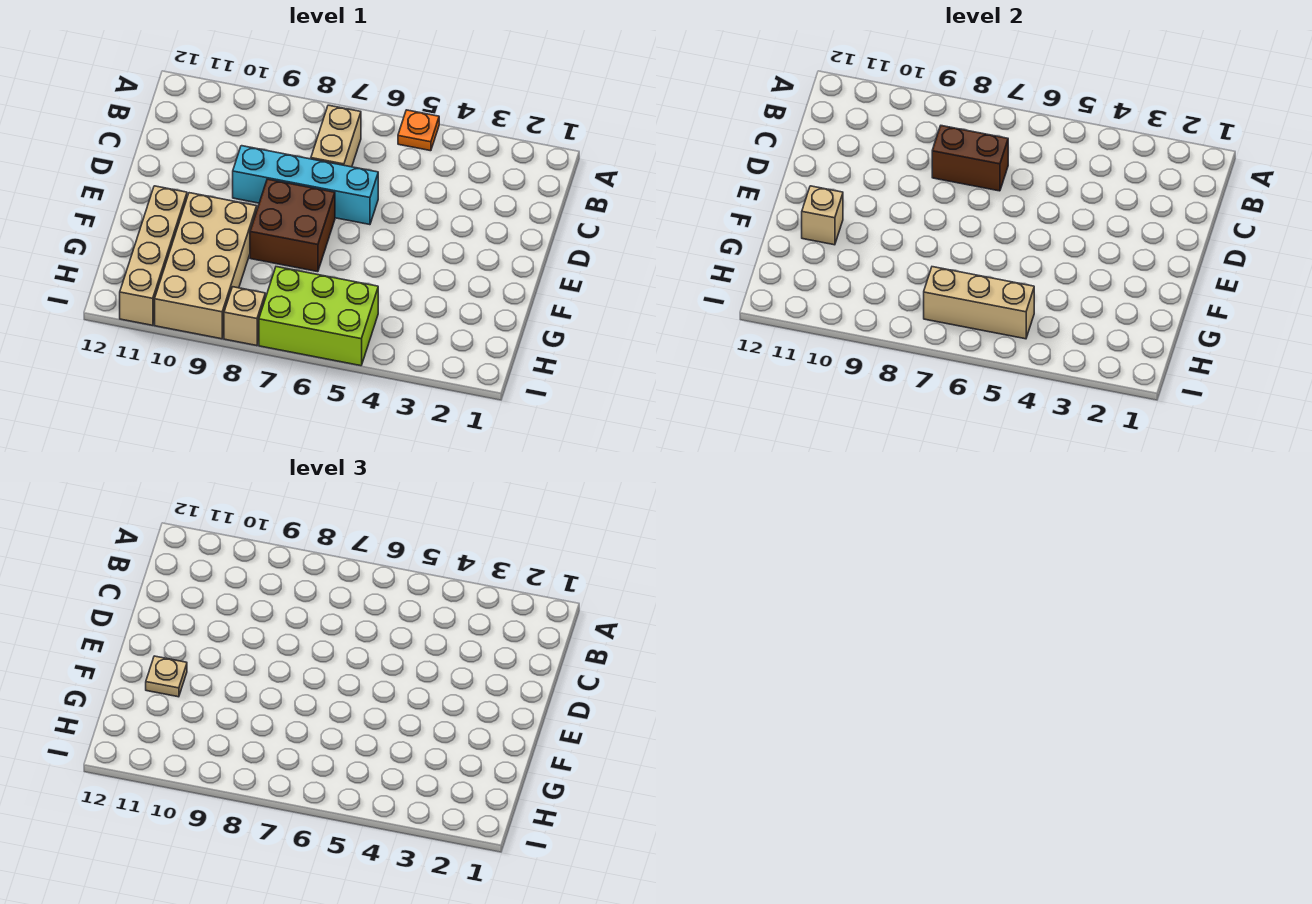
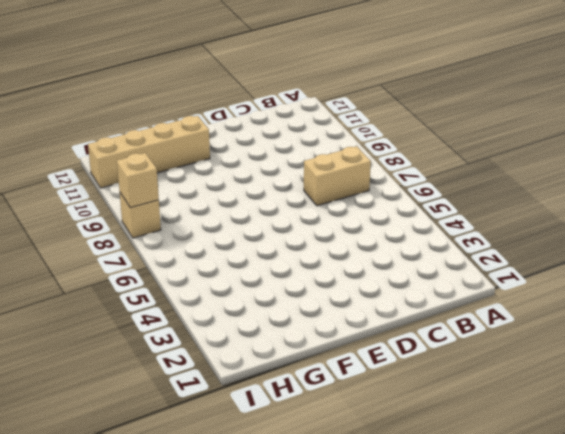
tan 1x1 brick [117,153,159,208] -> tan 1x1 brick moved to [802,186,843,245]
none -> orange 1x1 plate [398,110,439,151]
none -> cyan 1x4 brick [233,146,378,225]
none -> brown 2x2 brick [250,179,335,272]

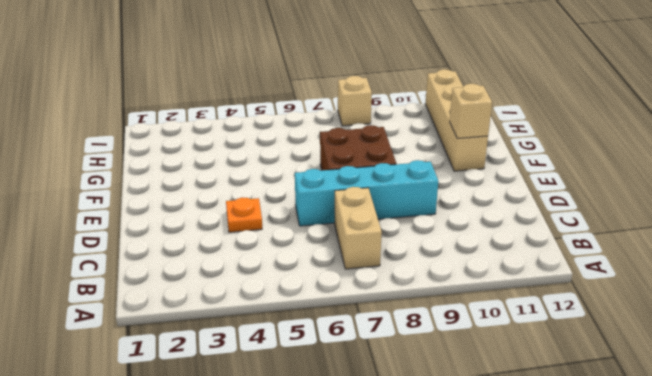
orange 1x1 plate [226,197,262,232] -> orange 1x1 plate moved to [398,110,439,151]
none -> tan 2x4 brick [155,193,257,339]
none -> lime 2x3 brick [259,267,378,366]
none -> brown 1x2 brick [932,126,1008,191]

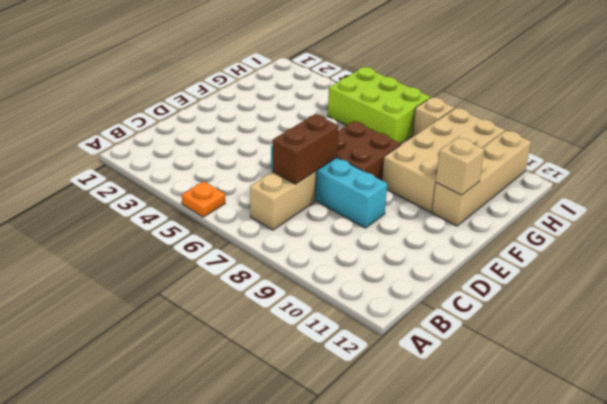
brown 1x2 brick [273,114,339,184] -> brown 1x2 brick turned to [932,126,1008,191]
none -> tan 1x3 brick [924,267,1034,339]
none -> tan 1x1 plate [146,656,187,697]

